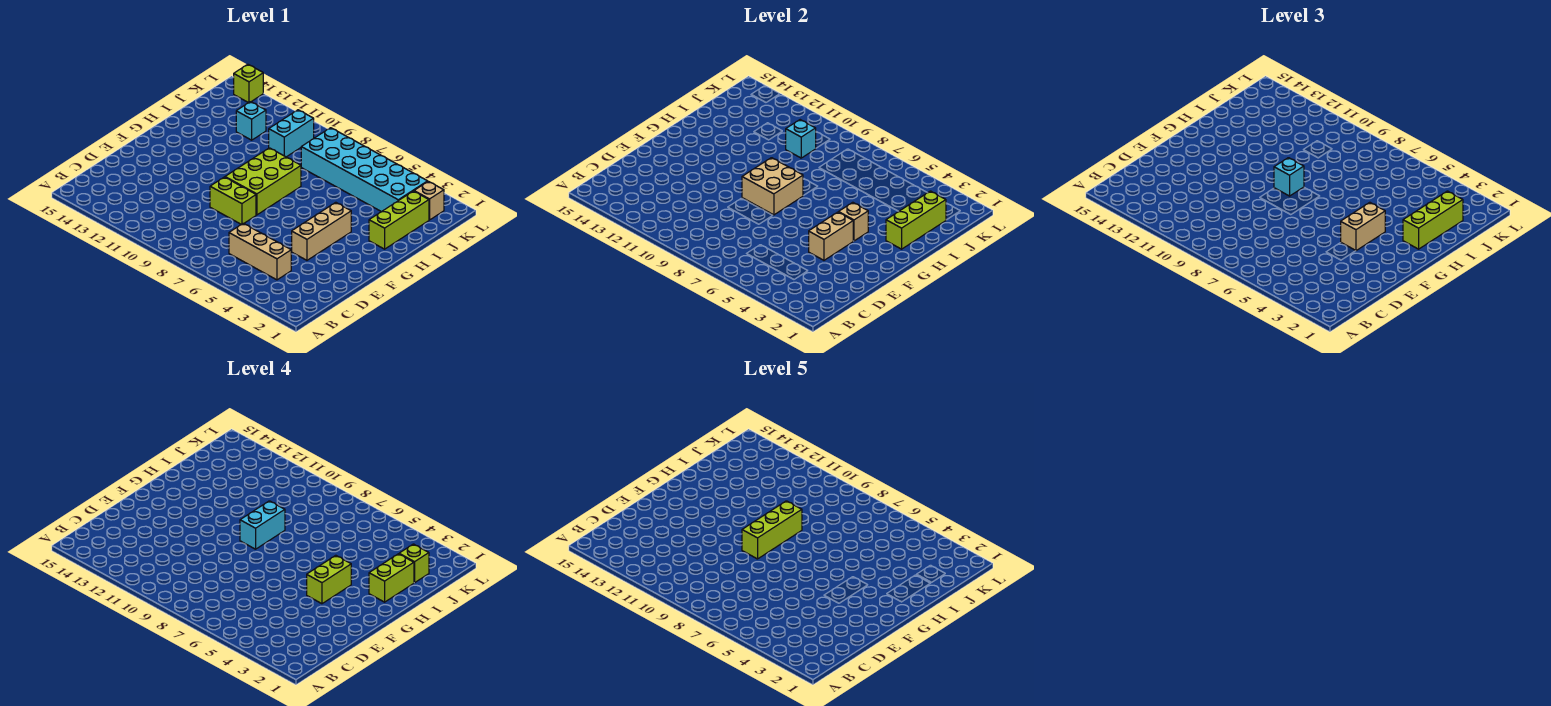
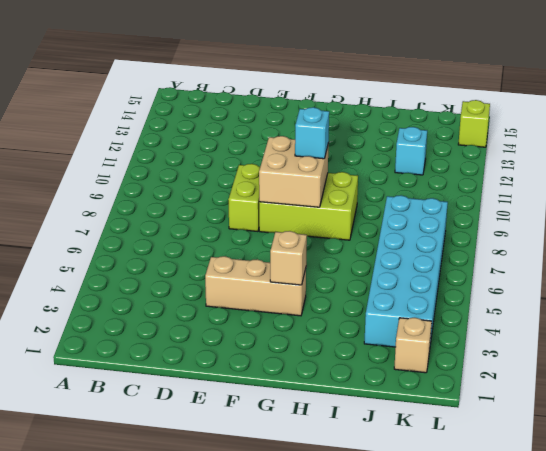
none -> tan 1x3 brick [229,223,291,280]
none -> lime 1x3 brick [369,191,429,249]
none -> cyan 1x2 brick [269,110,314,157]

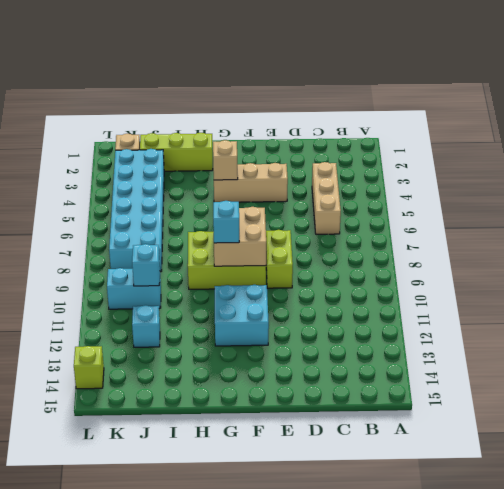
cyan 2x2 brick [215,285,269,346] -> none
none -> tan 1x2 brick [809,212,853,260]
none -> lime 1x3 brick [886,191,946,249]
none -> tan 1x2 brick [1341,202,1385,251]

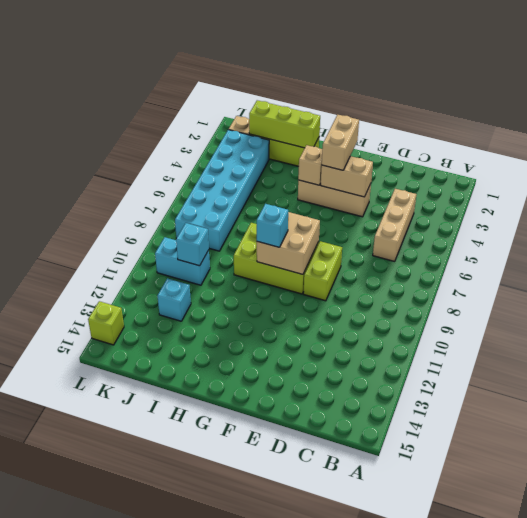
tan 1x2 brick [322,115,359,170] -> tan 1x2 brick turned to [1341,202,1385,251]
none -> lime 1x3 brick [1403,191,1463,249]
none -> lime 1x2 brick [307,555,351,604]
none -> cyan 1x2 brick [240,501,285,549]

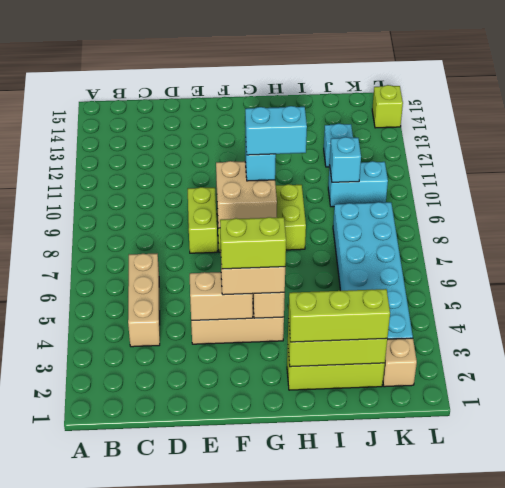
none -> lime 1x2 brick [369,554,414,602]
none -> lime 1x1 brick [399,544,429,583]
none -> lime 1x3 brick [742,501,802,559]

